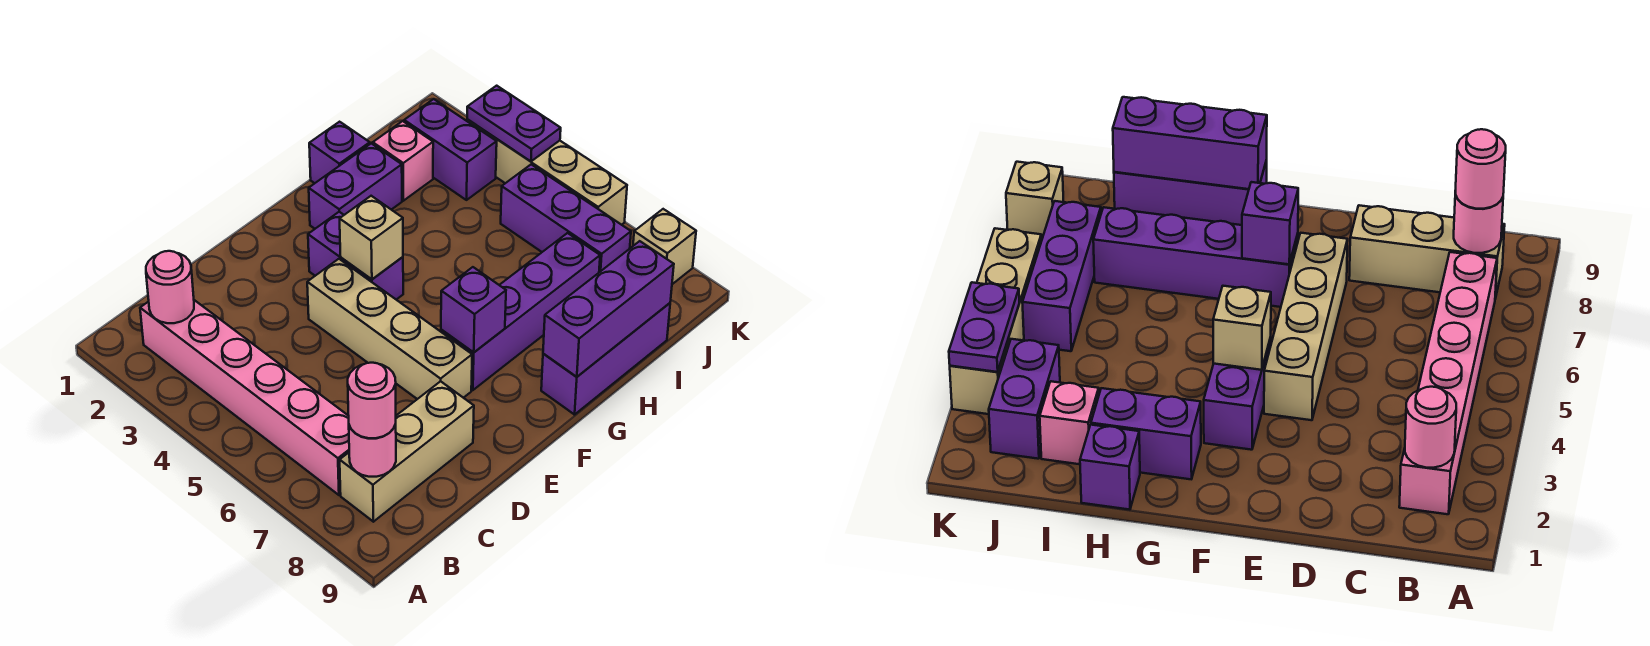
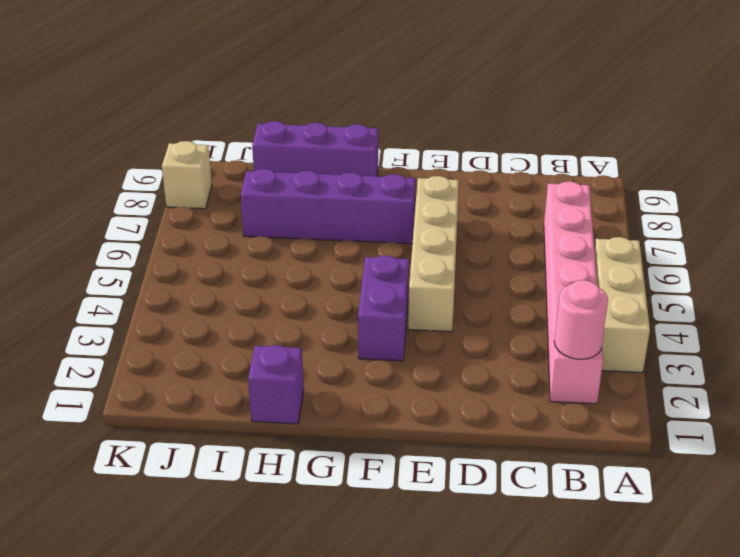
tan 1x3 brick [594,237,650,373] -> tan 1x3 brick turned to [340,381,474,522]
none -> purple 1x2 brick [309,143,402,229]
none -> pink 1x1 brick [373,121,433,201]
none -> purple 1x2 brick [404,99,497,200]

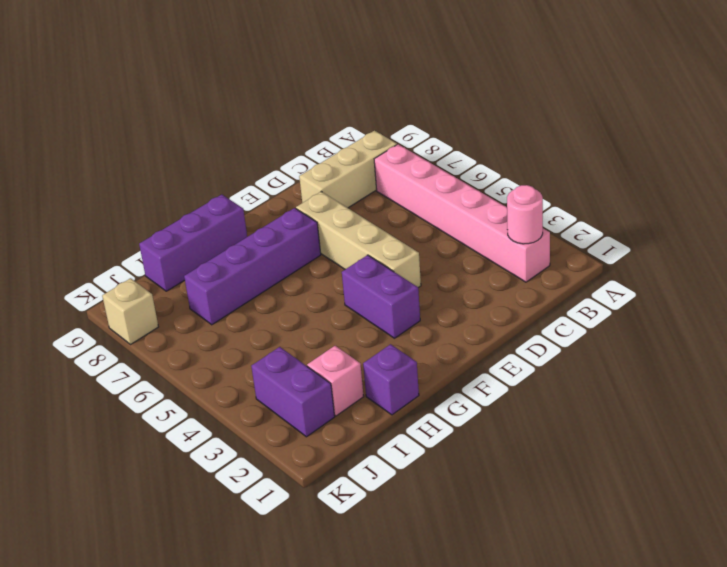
none -> purple 1x2 brick [309,143,402,229]
none -> purple 1x3 brick [501,164,631,272]
none -> tan 1x4 brick [467,119,627,225]

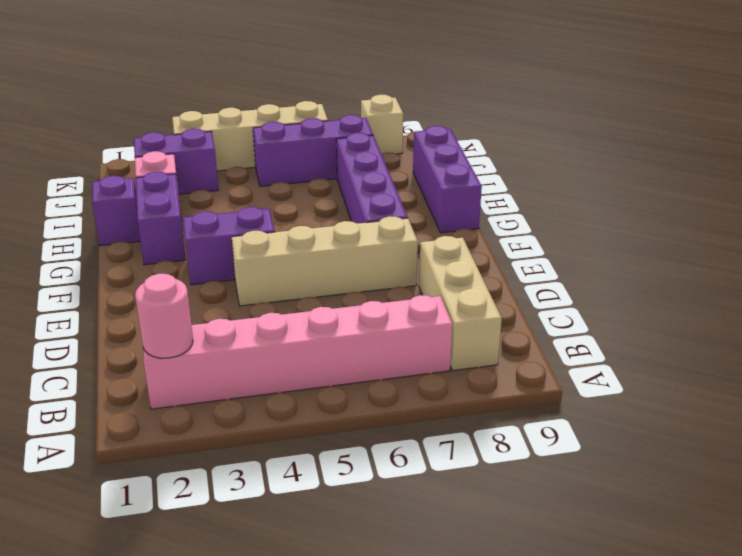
none -> pink 1x1 round brick [349,424,396,477]
none -> tan 1x1 brick [340,196,403,279]
none -> purple 1x1 brick [441,267,506,352]

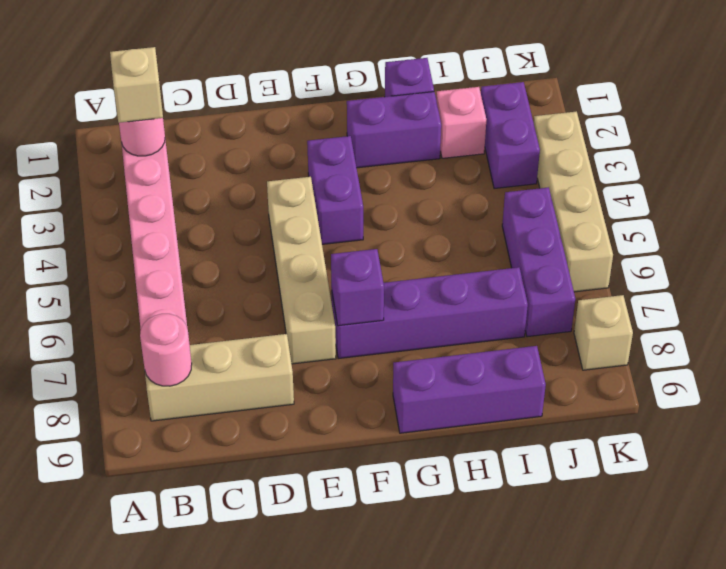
tan 1x1 brick [110,47,163,123] -> tan 1x1 brick moved to [340,196,403,279]
none -> purple 1x3 brick [543,241,674,377]
none -> purple 1x2 plate [467,86,561,161]
none -> pink 1x1 round brick [348,363,396,438]

